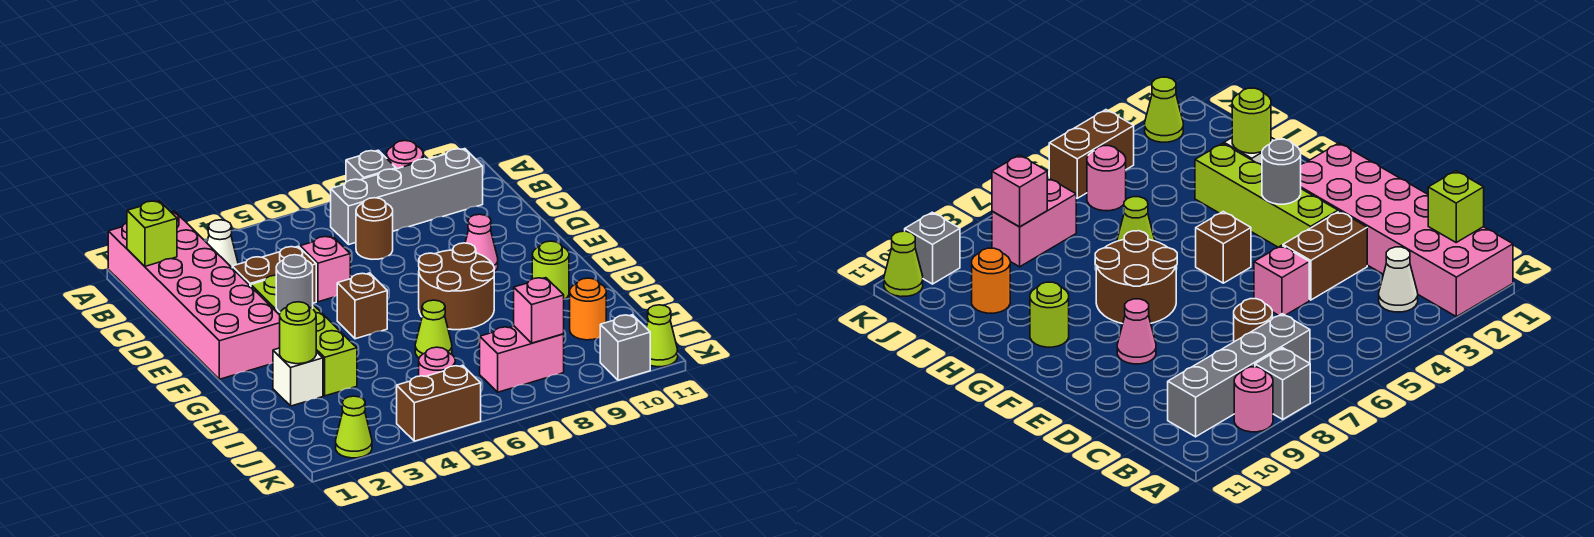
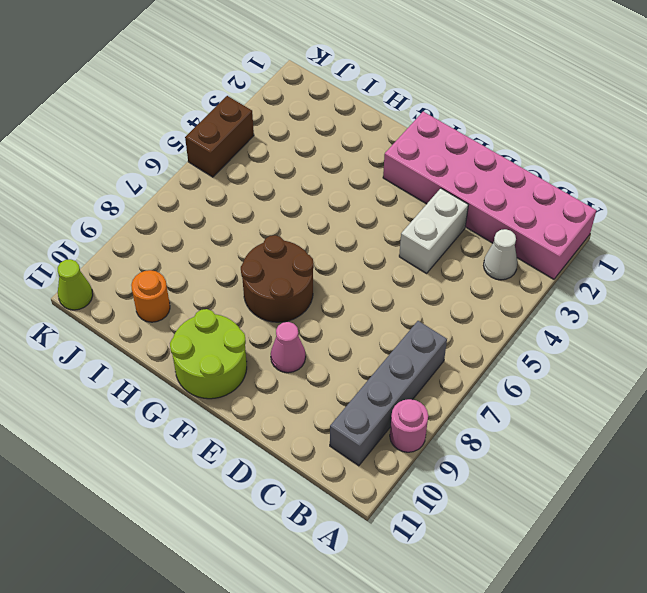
white 1x2 brick [399,188,468,273] -> brown 1x2 brick [232,246,316,303]
lime 2x2 round brick [170,309,247,399] -> lime 1x1 round brick [532,241,569,299]
none -> grey 1x1 brick [346,150,396,182]
none -> brown 1x1 round brick [356,198,393,259]
none -> pink 1x1 brick [300,236,350,302]

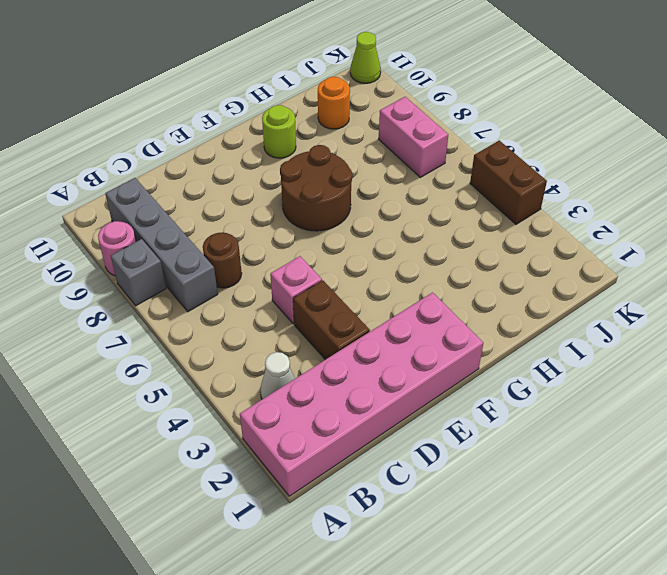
none -> lime 1x4 brick [251,275,357,396]
none -> pink 1x1 cone [465,214,498,272]
none -> brown 1x1 brick [337,273,387,339]

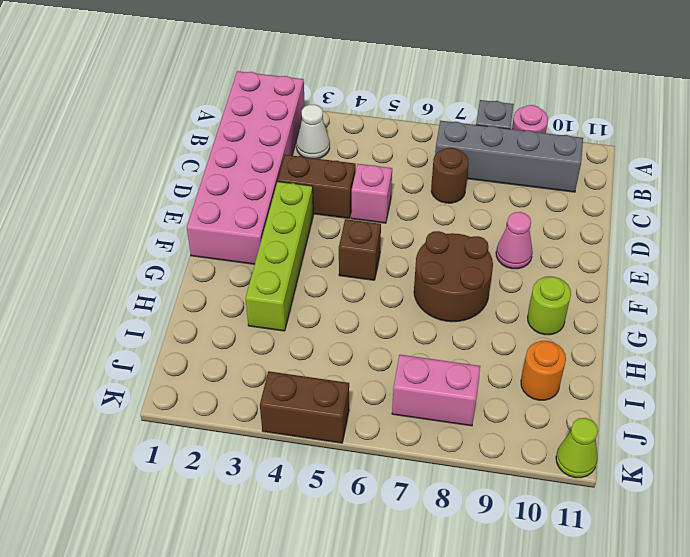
none -> white 1x1 brick [273,348,323,406]
none -> lime 1x1 cone [415,300,452,358]
none -> pink 1x1 round brick [419,347,455,376]

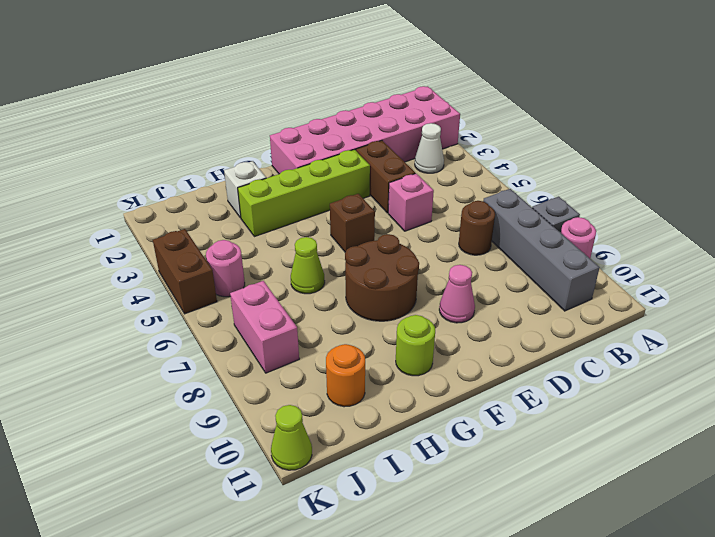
none -> lime 1x1 cone [336,396,372,458]
none -> grey 1x1 brick [600,315,650,380]
none -> lime 1x1 brick [127,201,177,266]

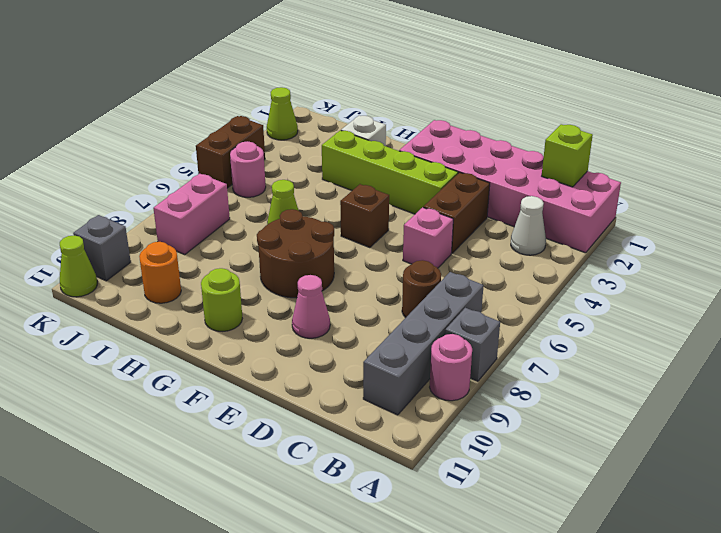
none -> grey 1x1 round brick [276,255,313,312]
none -> lime 1x1 round brick [280,302,316,364]
none -> pink 1x1 brick [514,278,564,343]

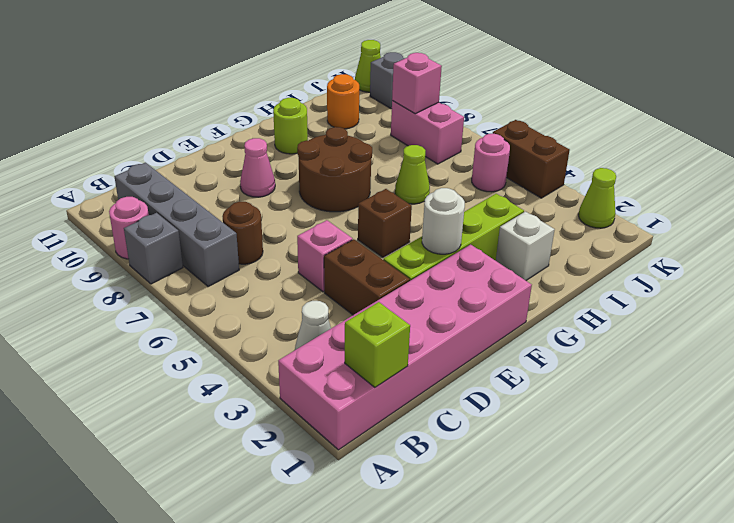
white 1x1 round brick [422,188,465,254] -> grey 1x1 round brick [276,255,313,312]
none -> lime 1x1 round brick [280,302,316,364]

